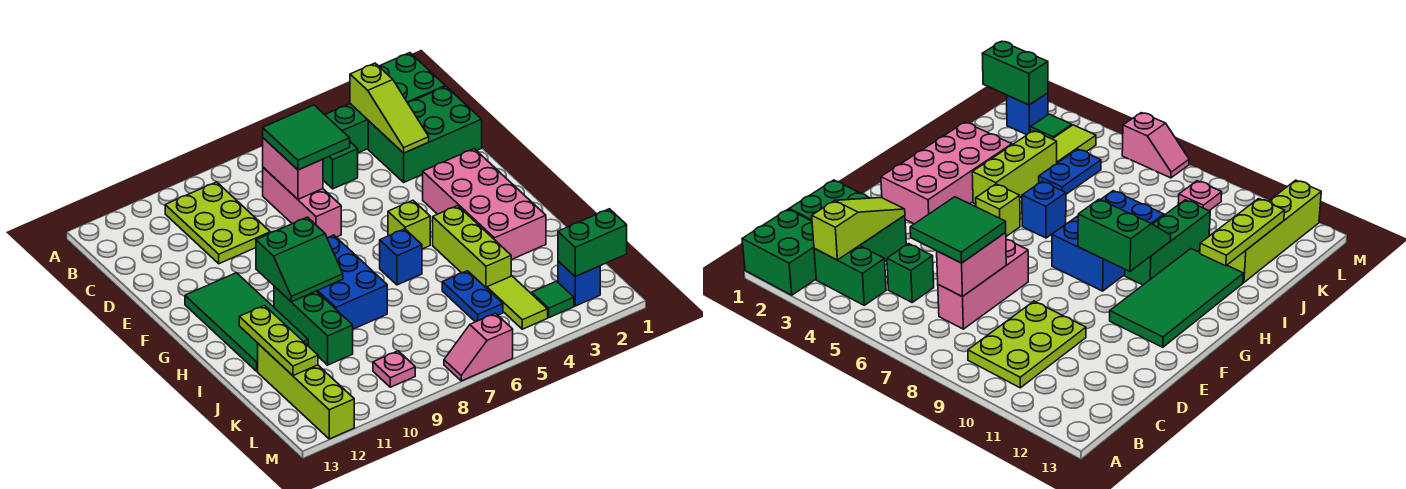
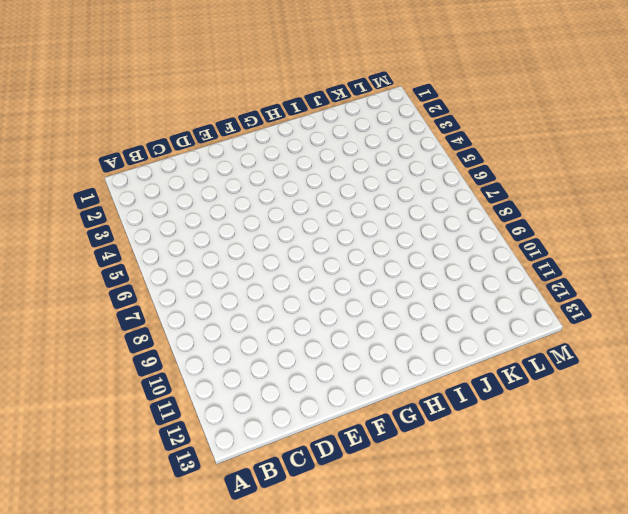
none -> green 2x2 brick [379,53,445,103]
none -> green 1x2 brick [325,104,368,153]
none -> lime 2x3 plate [165,182,270,264]

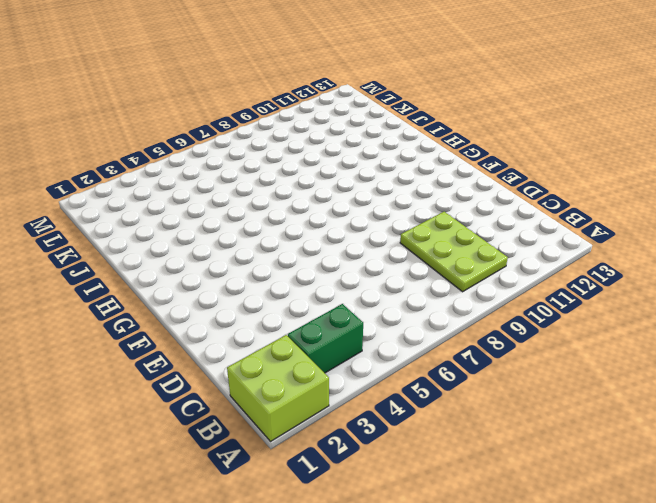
lime 2x2 brick [227,335,329,441] -> green 2x2 brick [379,53,445,103]
none -> green 2x3 brick [368,86,482,182]
none -> green 1x1 brick [323,142,358,189]
none -> pink 1x3 brick [263,168,341,238]

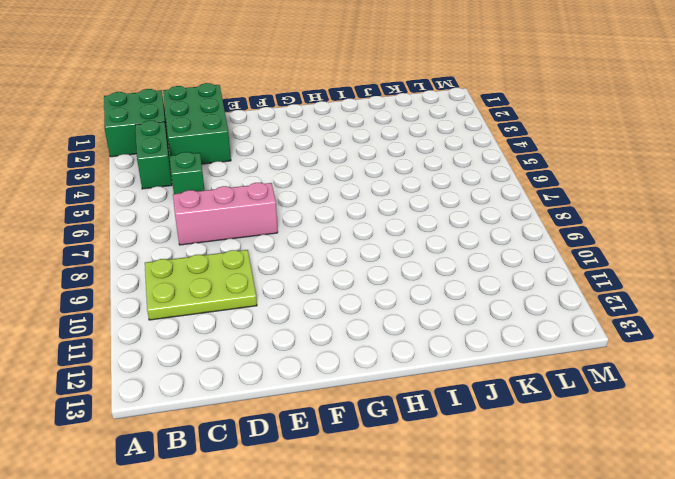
none -> pink 2x4 brick [423,149,546,260]
none -> green 2x4 tile [185,273,308,371]
none -> lime 1x1 brick [388,200,430,249]

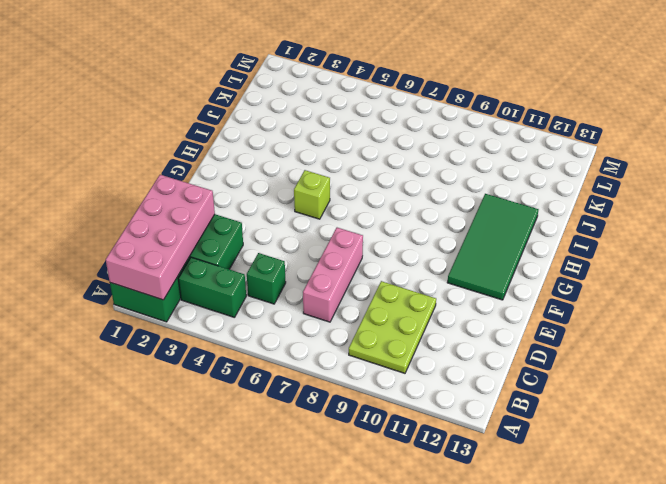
pink 2x4 brick [106,175,215,300] -> pink 2x4 brick moved to [423,149,546,260]
none -> blue 2x3 brick [317,235,387,329]
none -> lime 1x3 brick [433,206,511,288]
none -> blue 1x1 brick [380,229,422,285]

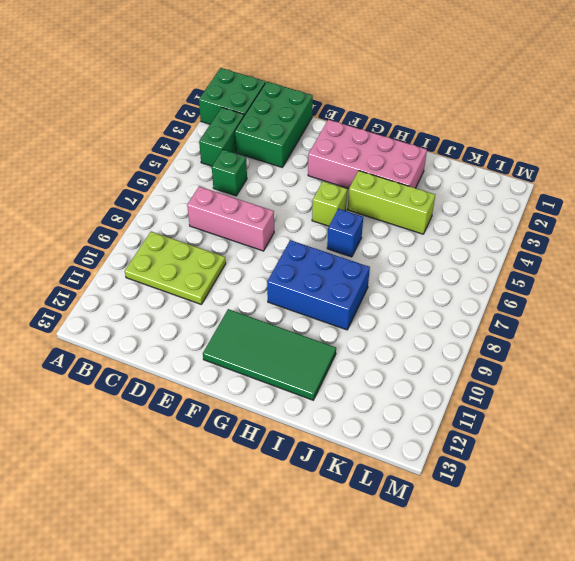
none -> green 1x3 brick [274,286,353,365]
none -> blue 1x2 plate [442,271,503,322]
none -> lime 1x4 brick [258,344,354,439]

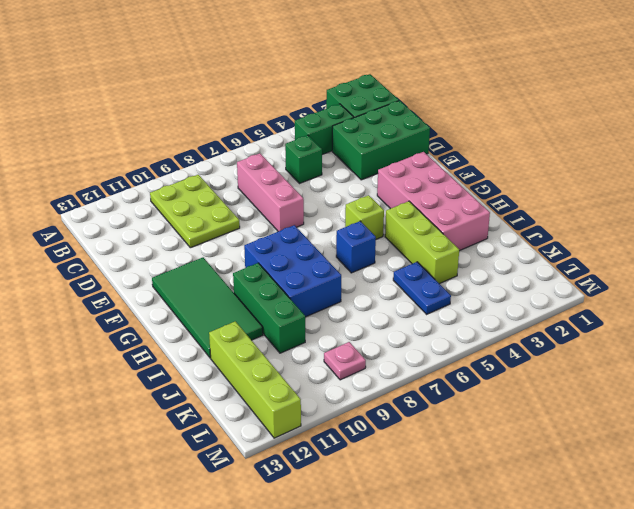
none -> lime 1x2 tile [487,276,548,329]
none -> blue 1x1 brick [558,261,600,306]
none -> green 1x1 tile [532,281,574,318]

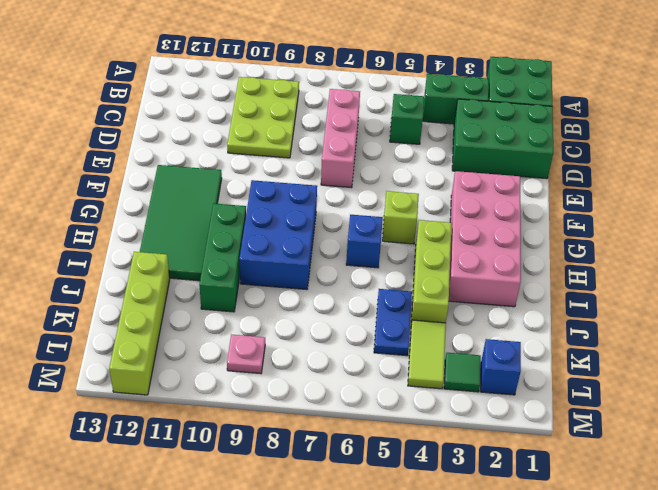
none -> pink 1x2 slope [444,313,513,381]
none -> lime 1x3 slope [350,63,429,153]
none -> pink 1x2 brick [263,138,323,199]

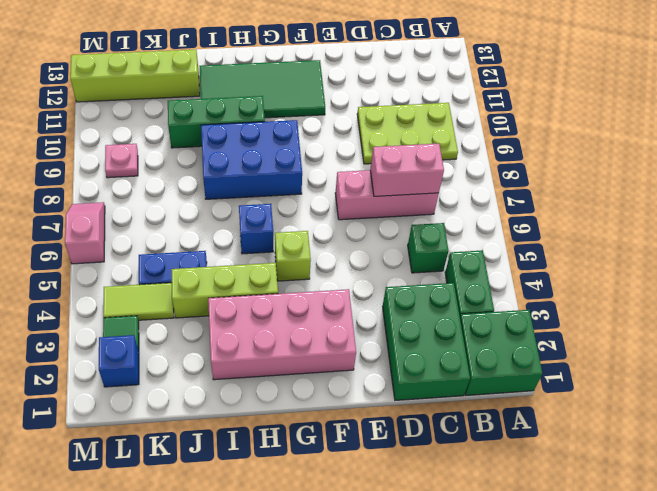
none -> lime 1x3 slope [350,63,429,153]
none -> green 2x2 slope [256,217,343,302]
none -> lime 1x3 plate [239,306,318,376]

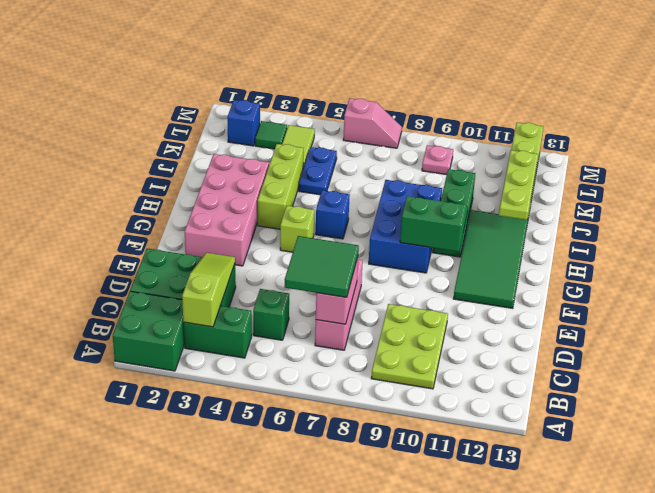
none -> green 1x2 brick [558,209,627,277]

